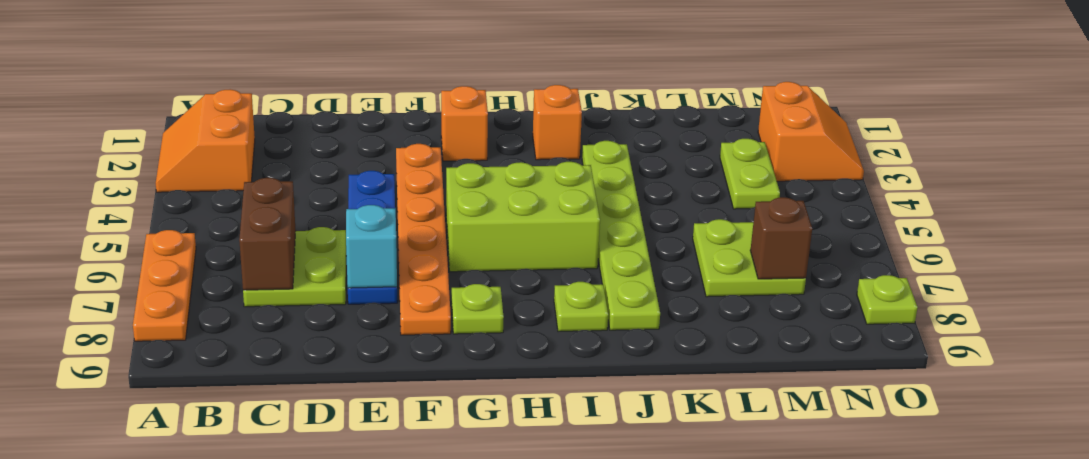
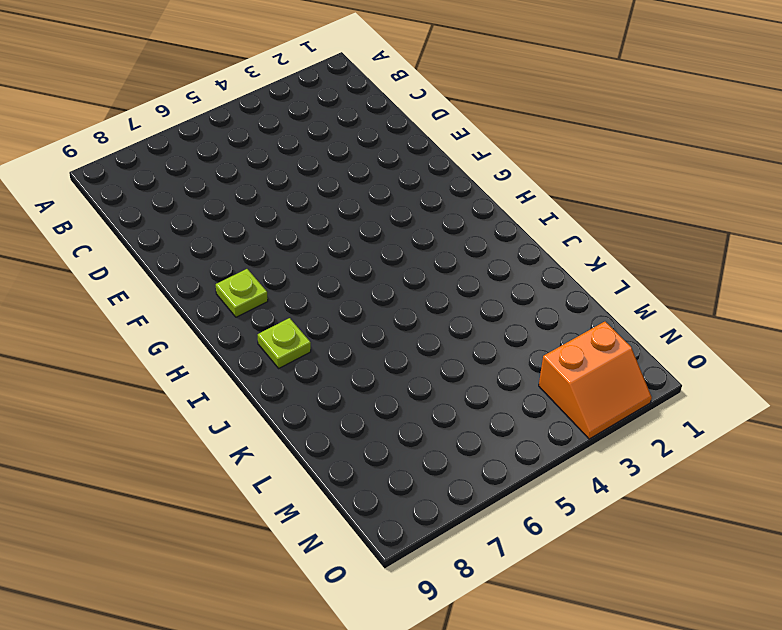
none -> orange 2x2 slope [156,89,255,192]
none -> orange 1x3 plate [133,230,196,341]
none -> lime 2x2 plate [243,227,346,307]

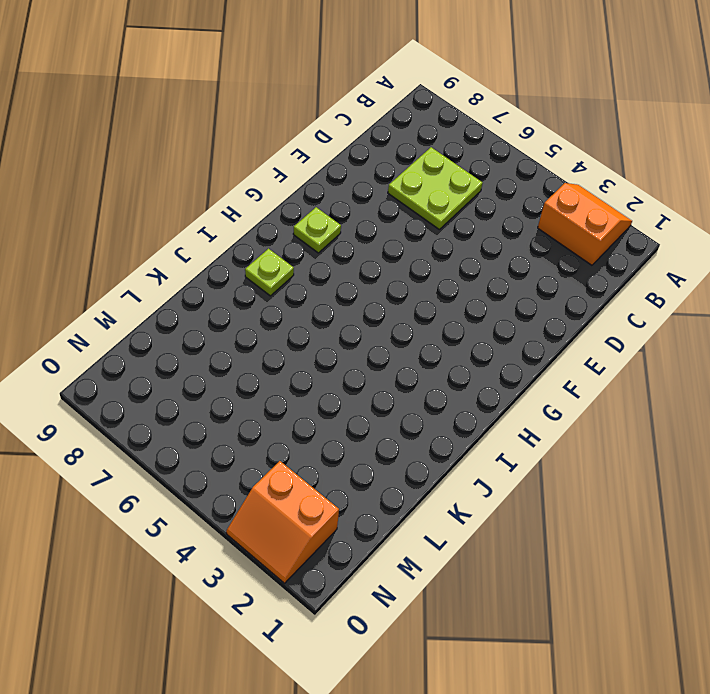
none -> orange 1x3 plate [133,230,196,341]
none -> blue 1x4 plate [348,171,397,304]
none -> orange 1x6 plate [396,144,451,335]

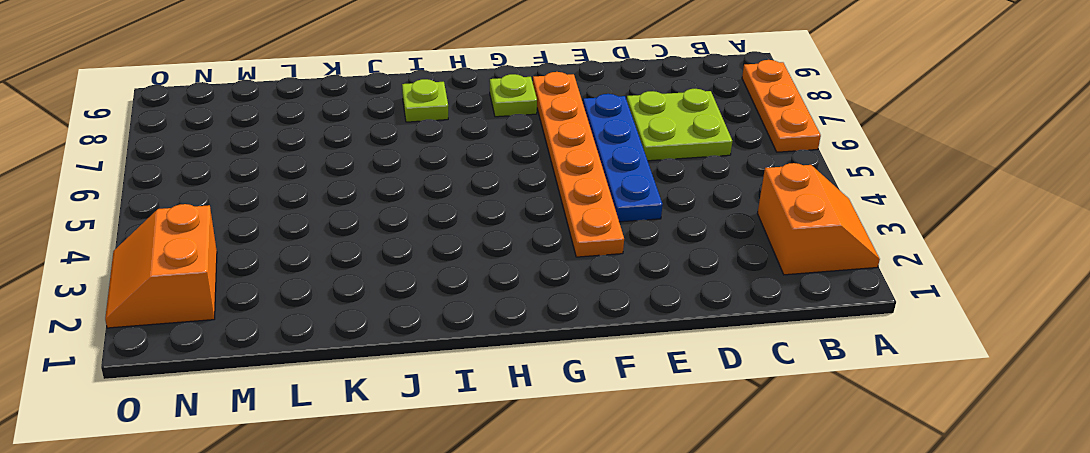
none -> orange 1x1 brick [441,86,488,161]
none -> lime 2x3 brick [446,162,600,272]
none -> orange 1x1 brick [533,85,582,160]

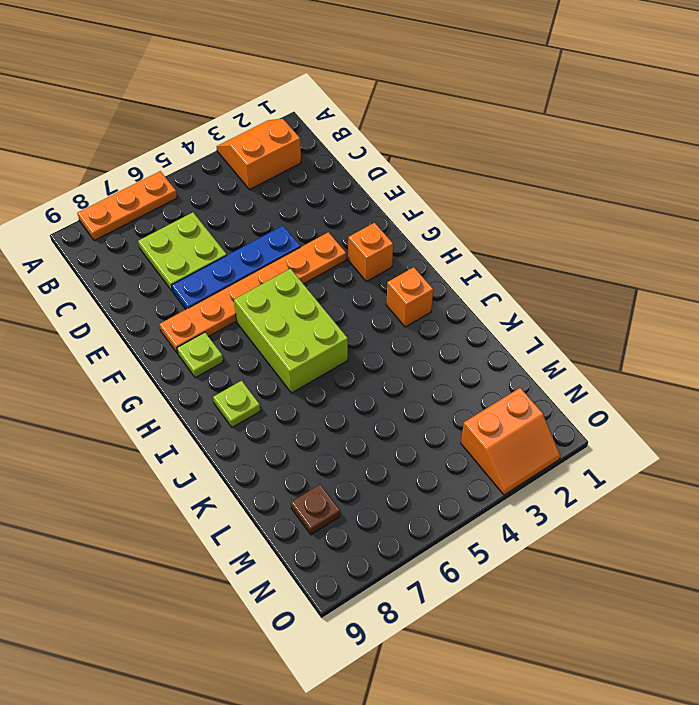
brown 1x1 plate [291,485,340,534] -> none
none -> lime 1x6 plate [582,141,660,330]
none -> lime 2x2 plate [693,219,806,297]
none -> lime 1x2 plate [720,139,780,209]

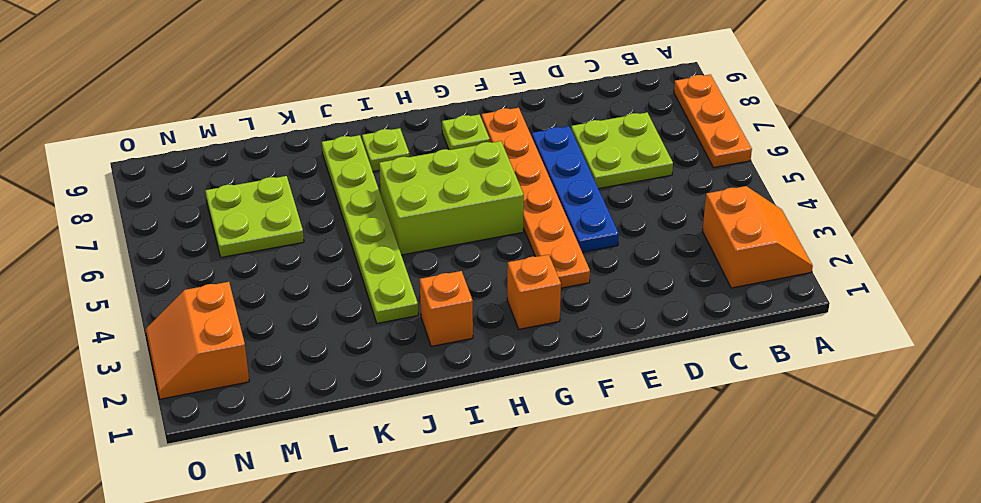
none -> lime 1x2 plate [720,139,780,209]
none -> lime 1x1 plate [857,275,918,324]
none -> brown 1x2 brick [239,178,296,290]

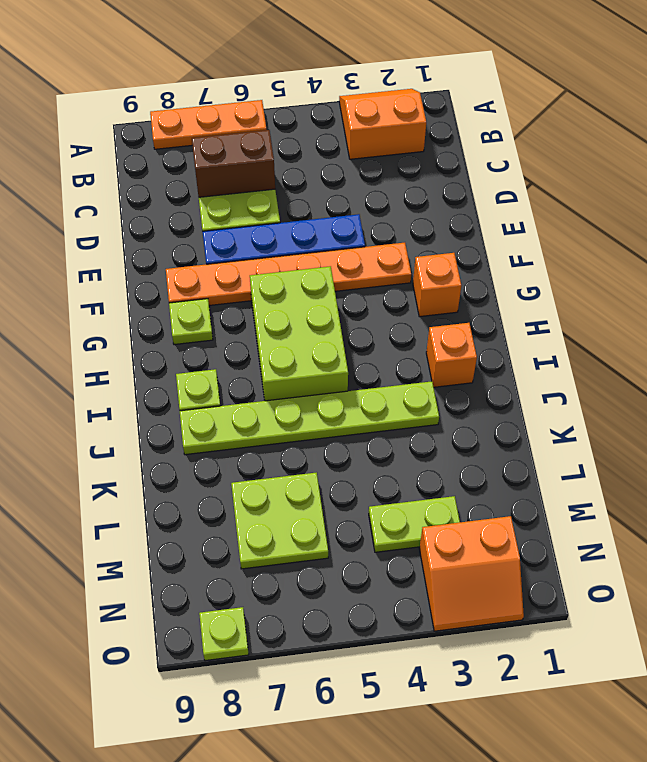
none -> cyan 1x1 brick [346,205,397,288]
none -> brown 1x1 brick [750,197,812,279]

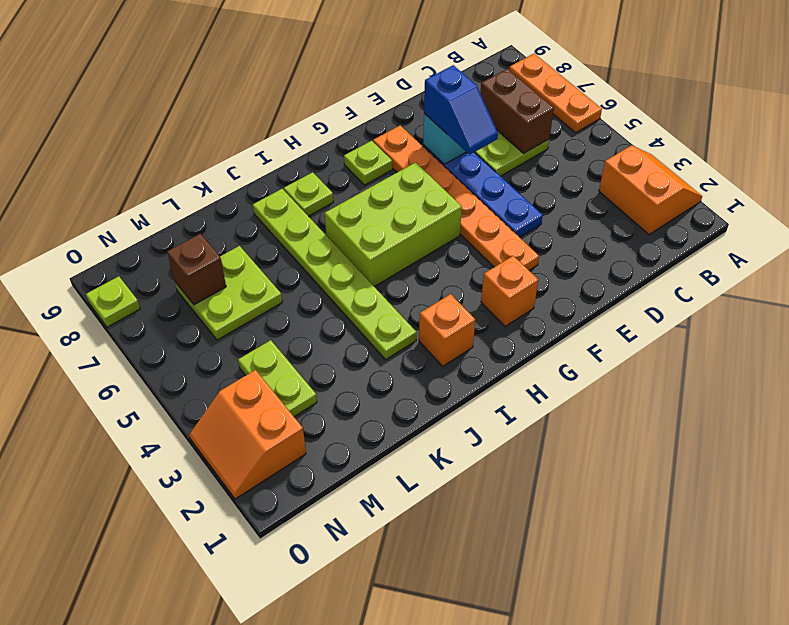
blue 1x2 slope [424,65,498,154] -> none

